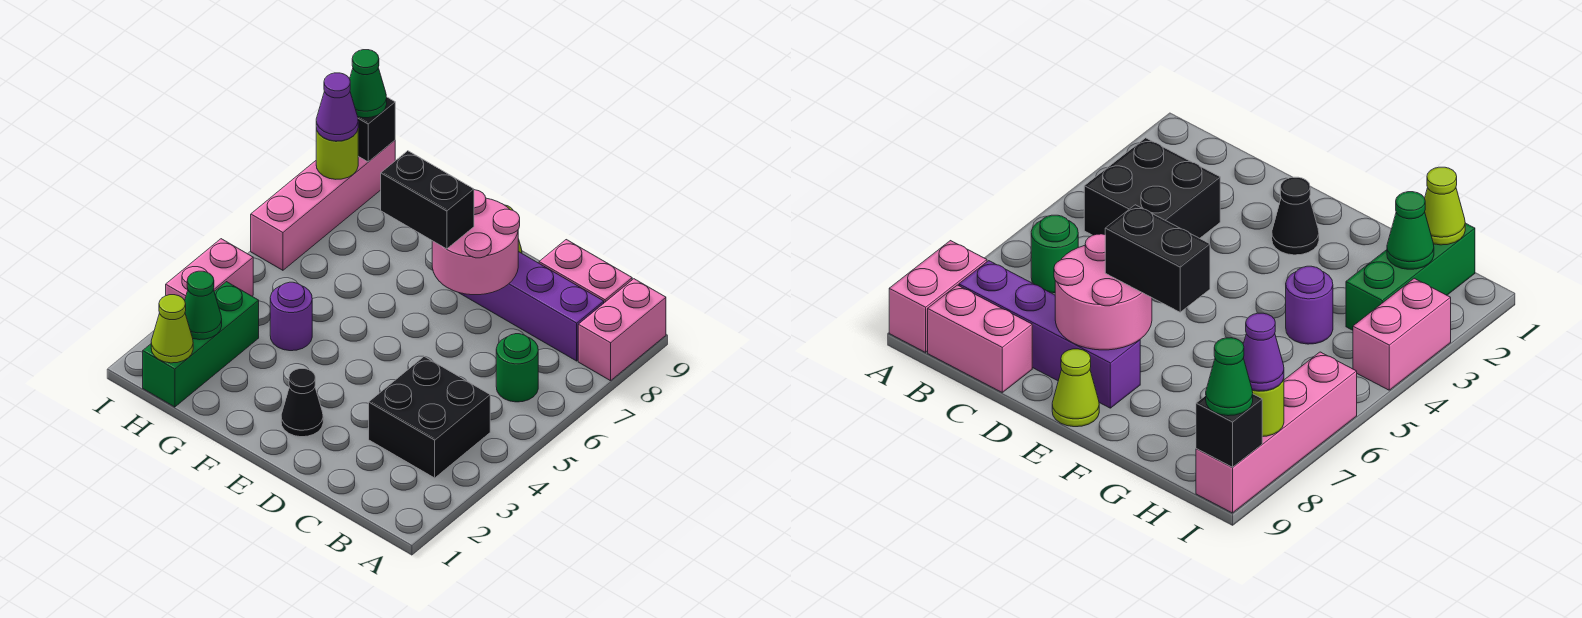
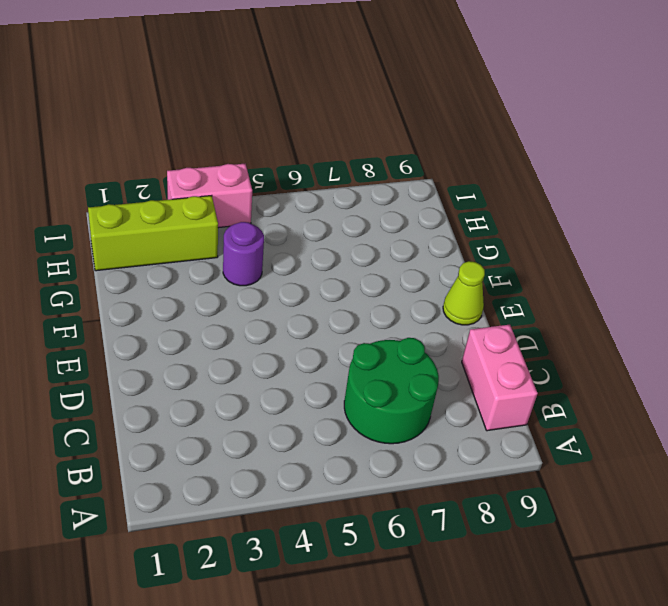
green 2x2 round brick [344,338,439,444] -> green 1x1 round brick [496,334,538,402]
lime 1x3 brick [88,196,218,271] -> green 1x3 brick [143,282,259,407]
none -> pink 1x2 brick [578,279,666,381]
none -> black 2x2 brick [369,357,490,478]
none -> purple 1x4 brick [460,252,604,361]

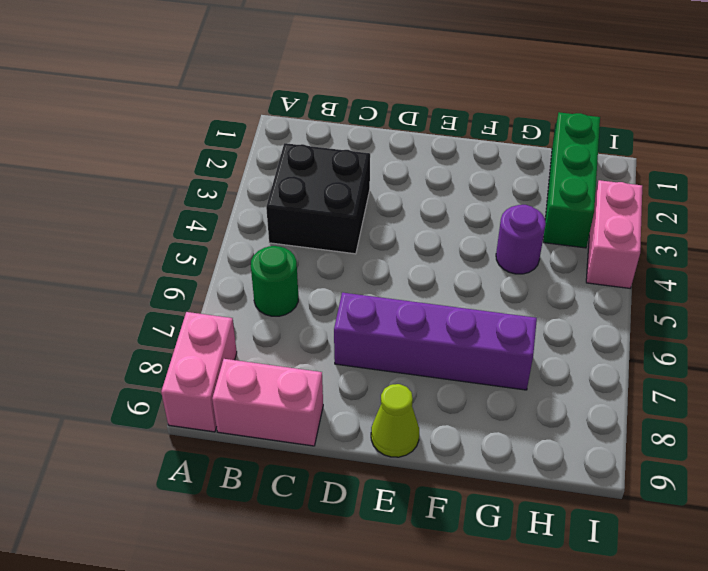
purple 1x4 brick [334,293,537,390] -> purple 1x4 brick moved to [460,252,604,361]
none -> black 1x1 cone [281,369,323,437]
none -> pink 1x4 brick [251,140,395,270]
none -> pink 2x2 round brick [432,190,520,295]

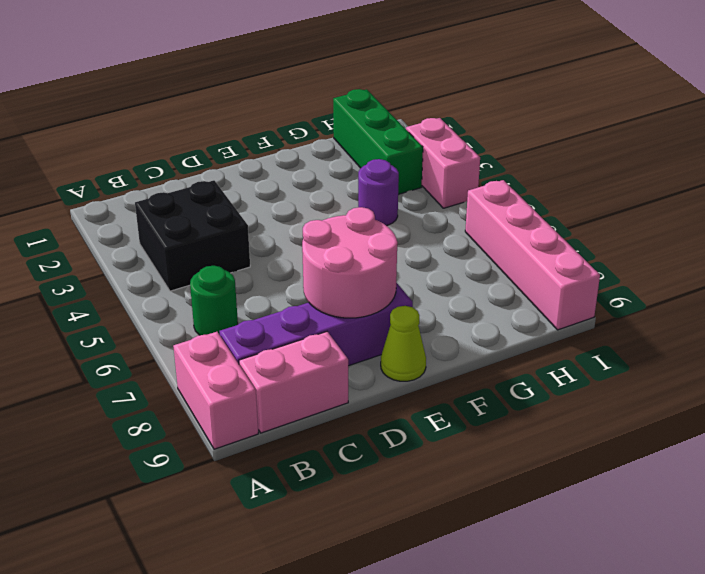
none -> black 1x1 cone [281,369,323,437]
none -> lime 1x1 cone [151,295,193,363]
none -> green 1x1 cone [185,271,222,340]

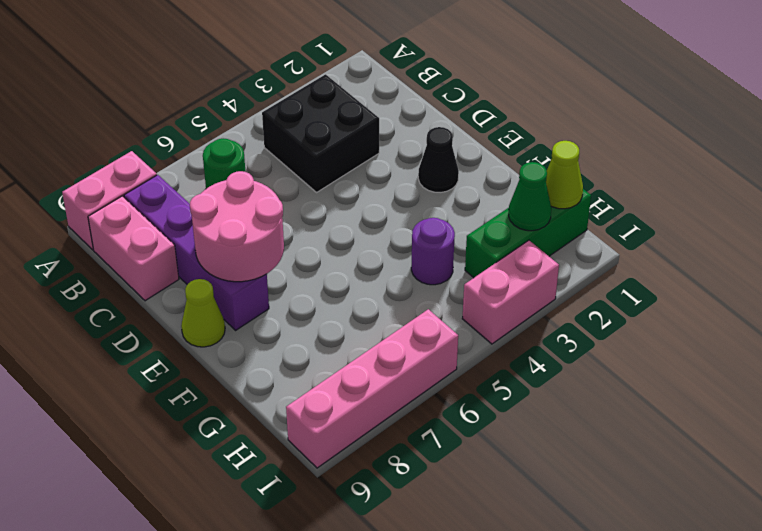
none -> lime 1x1 round brick [316,128,358,179]
none -> black 1x1 brick [358,97,395,162]
none -> black 1x2 brick [381,151,474,249]

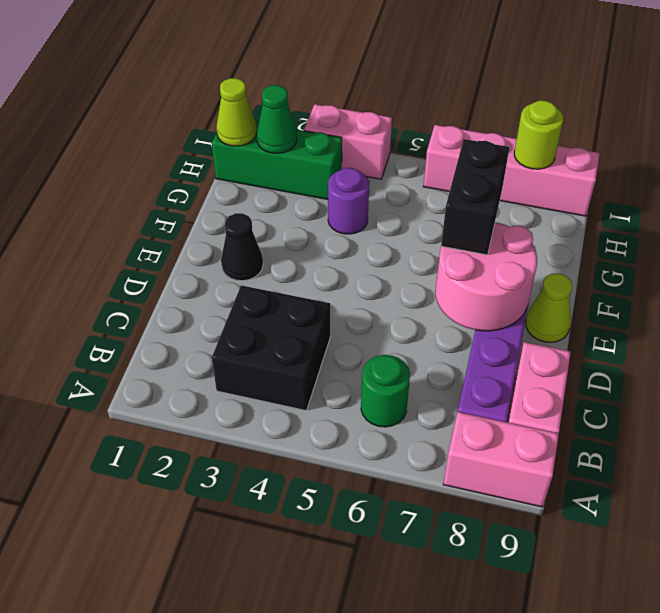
none -> black 1x1 brick [358,97,395,162]
none -> purple 1x1 cone [316,73,358,141]
none -> green 1x1 cone [350,50,387,118]

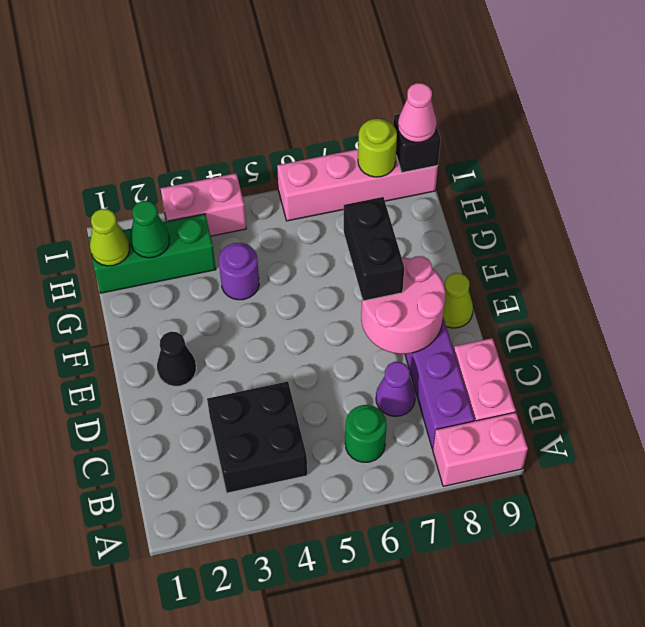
purple 1x1 cone [376,362,415,416] -> purple 1x1 cone moved to [316,73,358,141]
pink 1x1 cone [398,83,437,142] -> green 1x1 cone [350,50,387,118]

